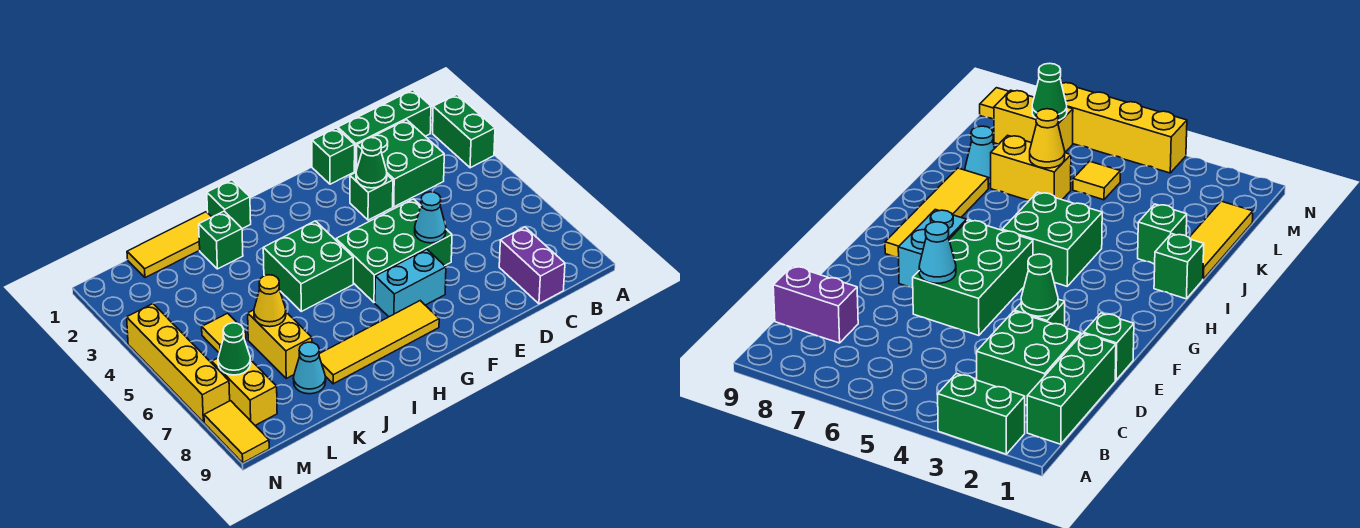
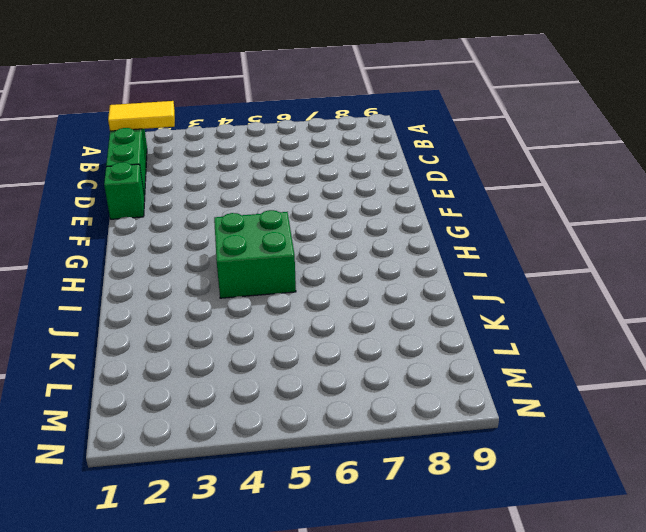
yellow 1x2 tile [108,101,175,131] -> yellow 1x2 tile moved to [204,401,269,463]
none -> green 1x2 brick [433,95,495,168]
none -> green 2x2 brick [357,120,444,207]
none -> purple 1x2 brick [499,227,565,304]

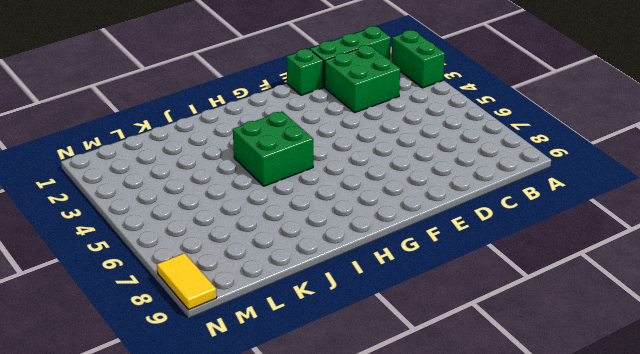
none -> purple 1x2 brick [499,227,565,304]
none -> green 1x1 brick [350,173,393,220]
none -> green 2x3 brick [336,199,452,303]

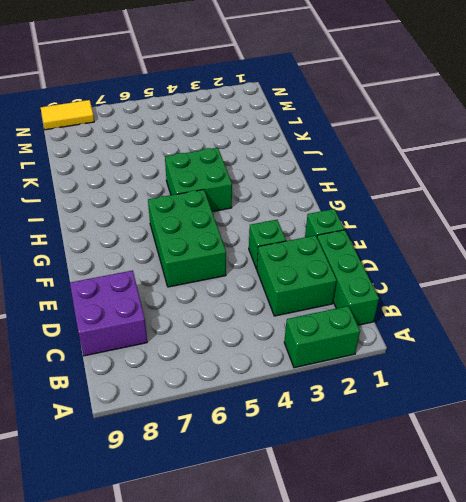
purple 2x2 brick [70,270,147,356] -> purple 1x2 brick [499,227,565,304]
none -> cyan 1x2 brick [375,249,446,317]
none -> yellow 1x4 tile [319,301,439,384]
none -> green 1x1 brick [207,180,251,229]

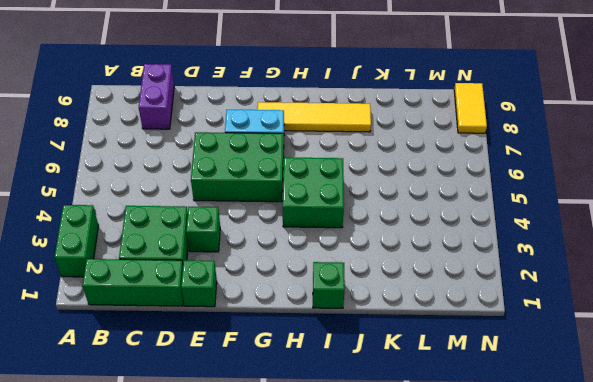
none -> yellow 1x3 tile [127,212,211,278]
none -> green 1x1 brick [199,211,243,269]
none -> yellow 1x2 brick [248,310,312,378]

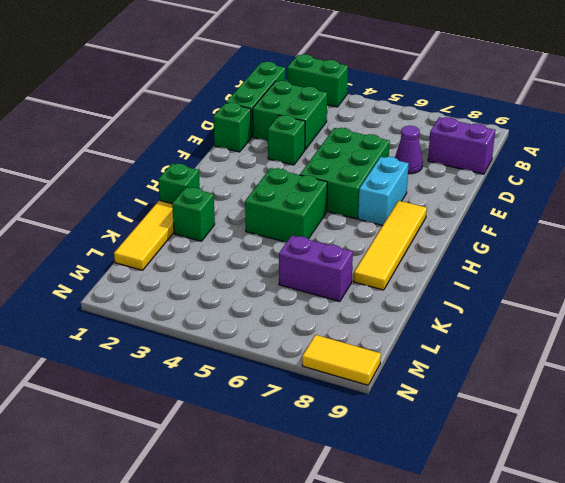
purple 1x1 cone [395,126,423,174] -> none
purple 1x2 brick [279,236,353,301] -> yellow 1x2 brick [248,310,312,378]
none -> cyan 1x1 cone [294,342,326,394]
none -> yellow 1x1 tile [202,313,246,353]
none -> yellow 1x2 brick [212,358,277,425]

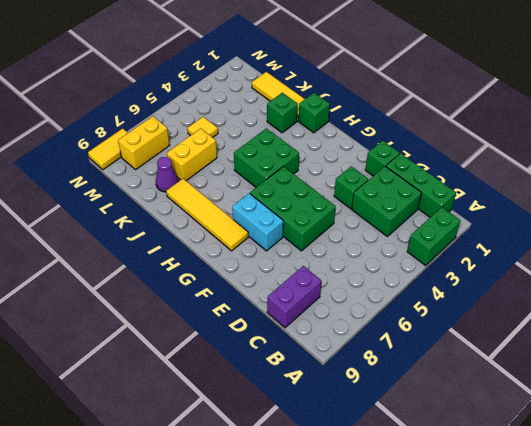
purple 1x1 cone [156,157,178,192] -> cyan 1x1 cone [294,342,326,394]
none -> yellow 1x4 brick [127,304,230,422]
none -> green 1x1 cone [356,138,387,188]
none -> cyan 1x1 cone [415,192,446,243]

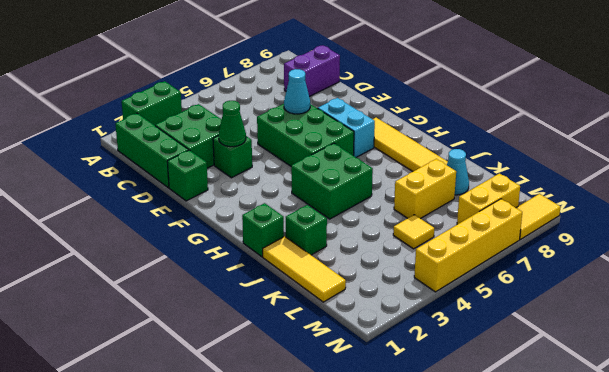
none -> yellow 1x1 cone [254,275,286,327]
none -> green 1x1 cone [218,323,251,375]

